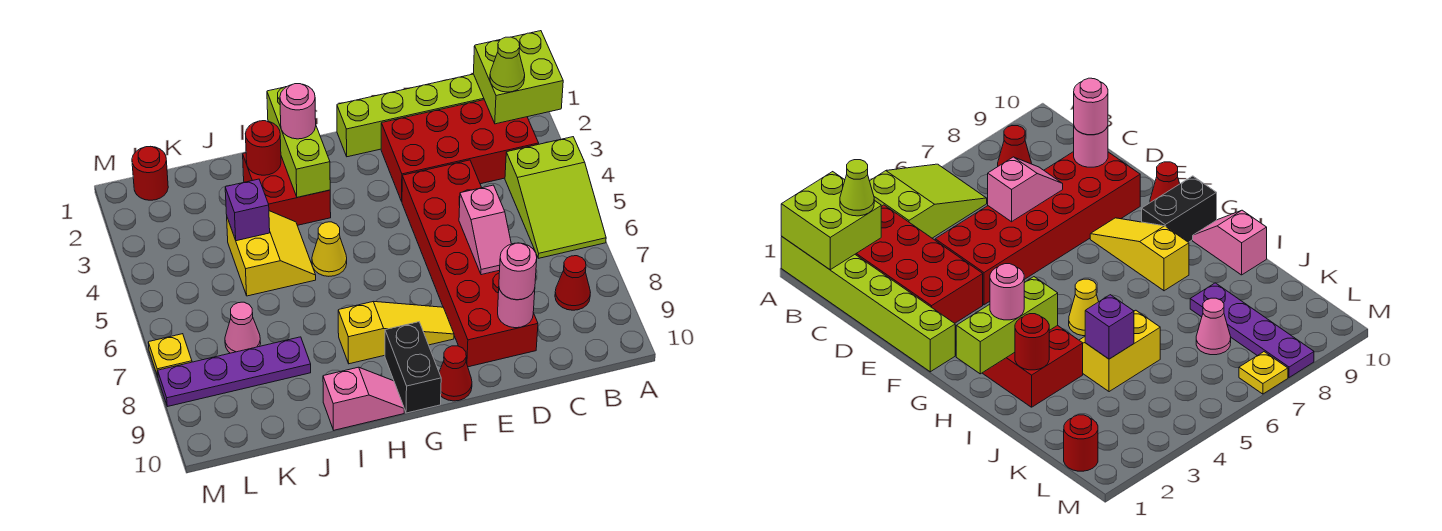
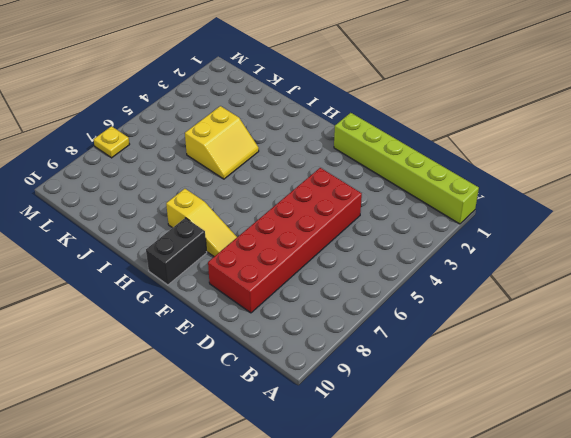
none -> lime 2x3 slope [505,137,606,258]
none -> red 2x4 brick [381,100,539,201]
none -> red 1x1 cone [555,256,590,310]

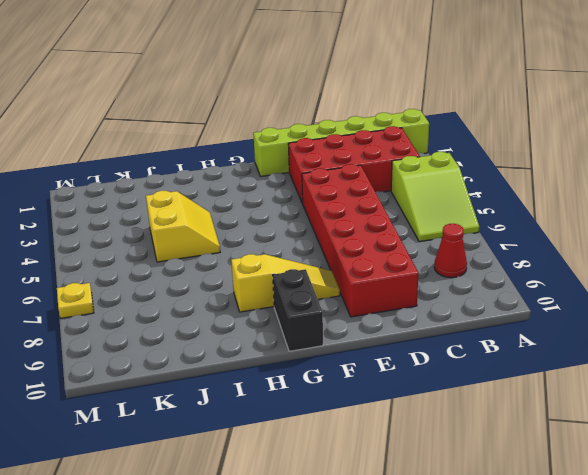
none -> red 1x1 cone [439,346,472,401]
none -> red 2x2 brick [243,153,331,225]
none -> yellow 1x1 cone [312,222,347,276]

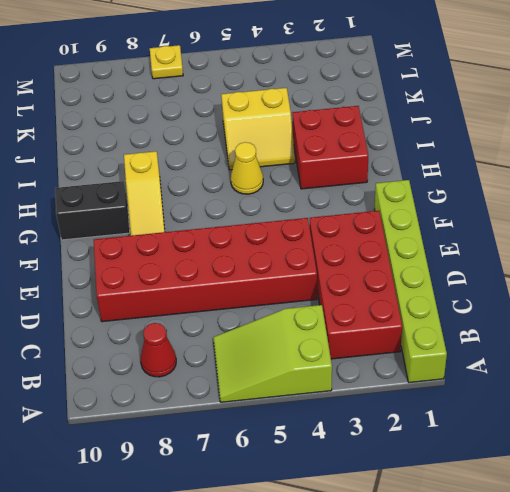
none -> red 1x1 cone [439,346,472,401]
none -> pink 1x2 slope [323,367,404,430]
none -> purple 1x4 plate [158,337,311,407]

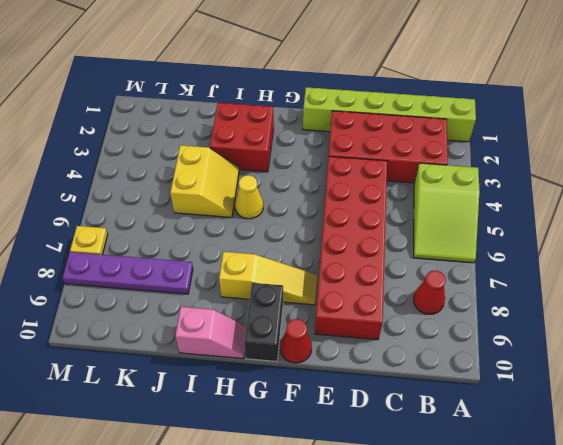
none -> pink 1x1 cone [225,302,261,353]
none -> red 1x1 round brick [132,147,168,200]
none -> lime 2x2 brick [473,31,563,124]

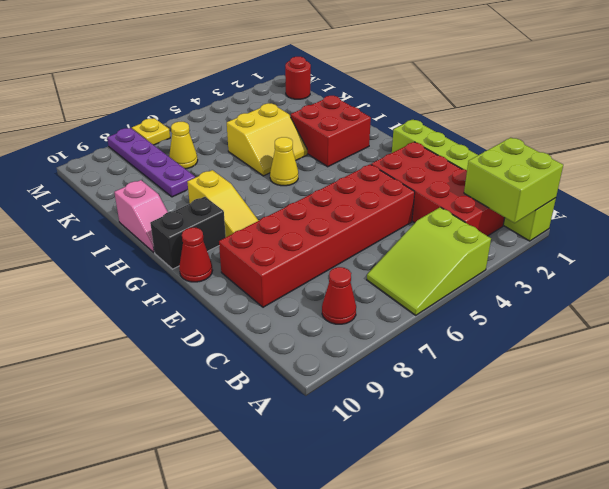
yellow 1x1 cone [169,122,198,169] -> pink 1x1 cone [225,302,261,353]
none -> pink 1x2 slope [459,185,511,275]
none -> pink 1x1 round brick [498,289,535,328]
none -> lime 1x3 brick [267,87,330,197]

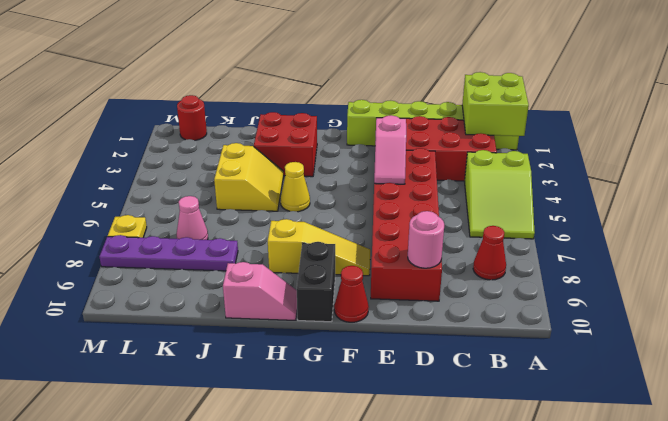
pink 1x2 slope [374,115,406,184] -> pink 1x2 slope moved to [459,185,511,275]
none -> lime 1x3 brick [267,87,330,197]
none -> red 1x1 round brick [245,121,281,175]
none -> purple 1x1 brick [225,179,270,241]

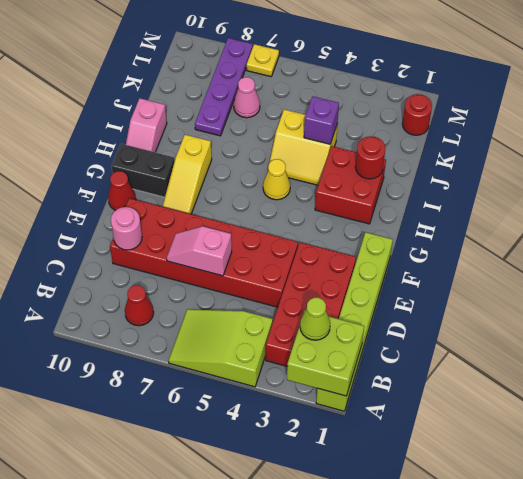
none -> lime 1x3 brick [267,87,330,197]
none -> pink 1x1 round brick [499,243,537,300]
none -> pink 1x1 round brick [280,84,316,139]

